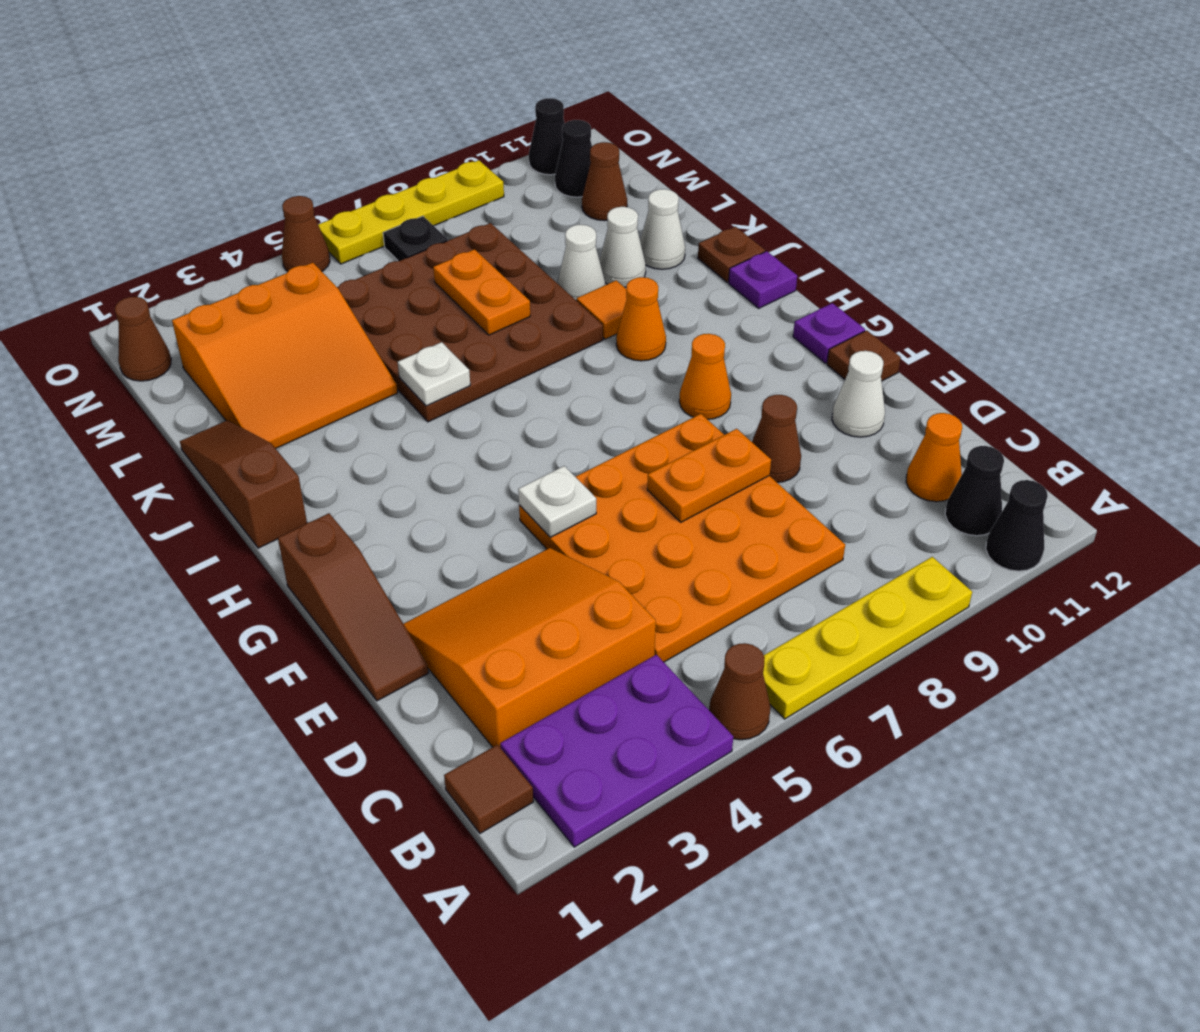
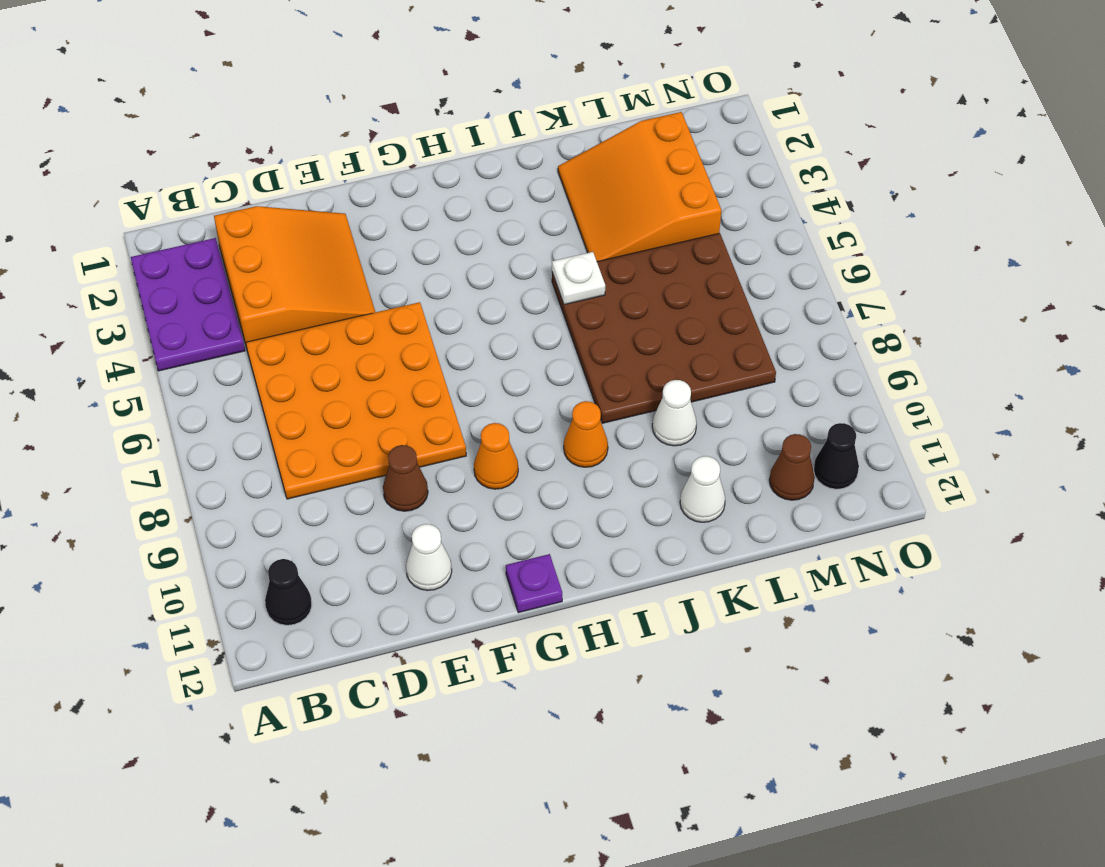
none -> brown 1x1 cone [709,643,771,740]
none -> yellow 1x4 plate [763,557,972,719]
none -> black 1x1 cone [986,480,1048,571]
none -> brown 1x1 tile [444,745,533,833]

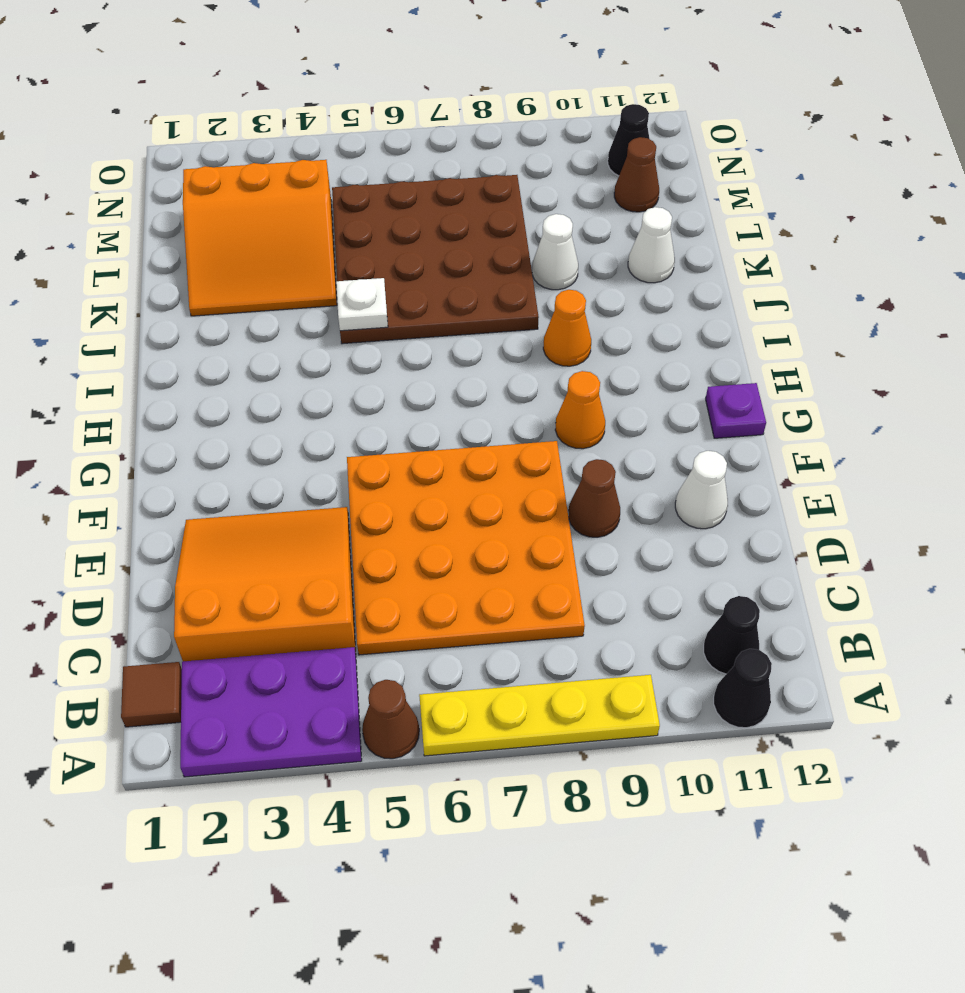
none -> orange 1x1 cone [906,413,962,502]
none -> brown 1x3 slope [278,513,428,701]
none -> brown 1x1 plate [827,330,901,381]
none -> brown 1x3 slope [180,420,307,548]

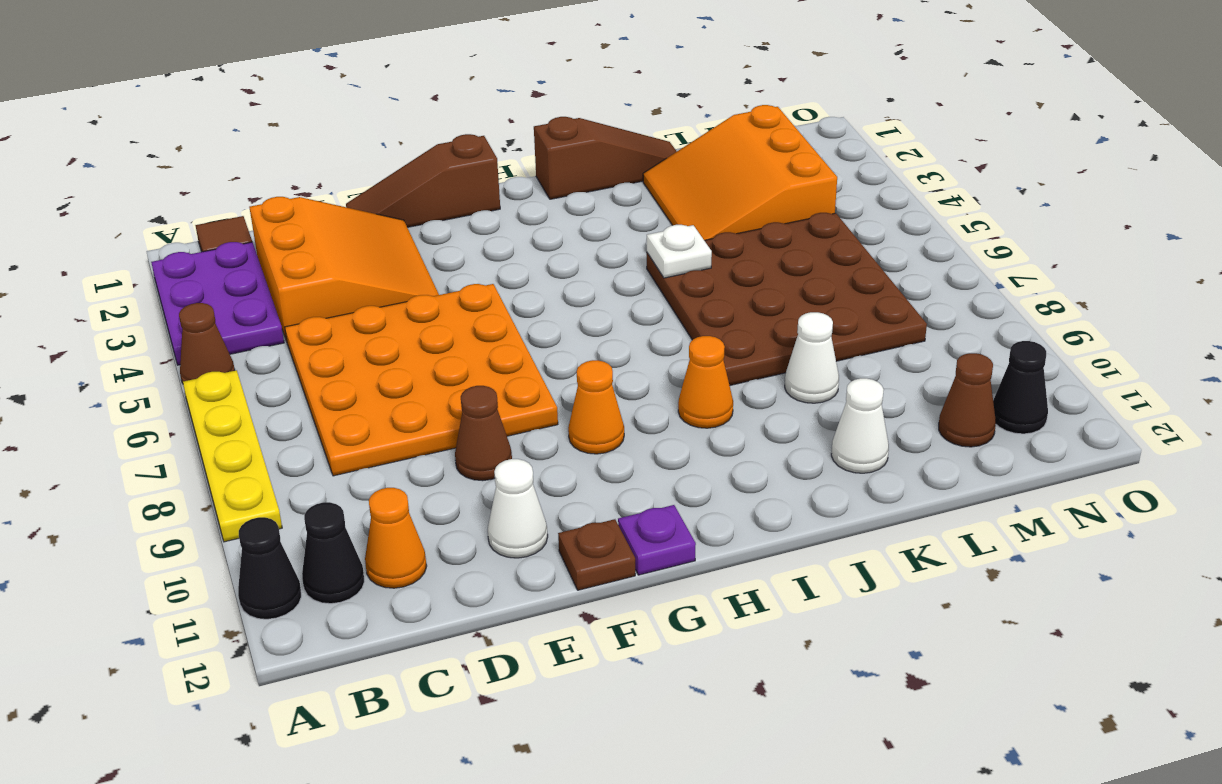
none -> purple 1x1 plate [728,251,797,308]
none -> orange 1x1 tile [577,280,627,339]
none -> brown 1x1 plate [698,227,765,282]
none -> white 1x1 cone [599,207,646,287]

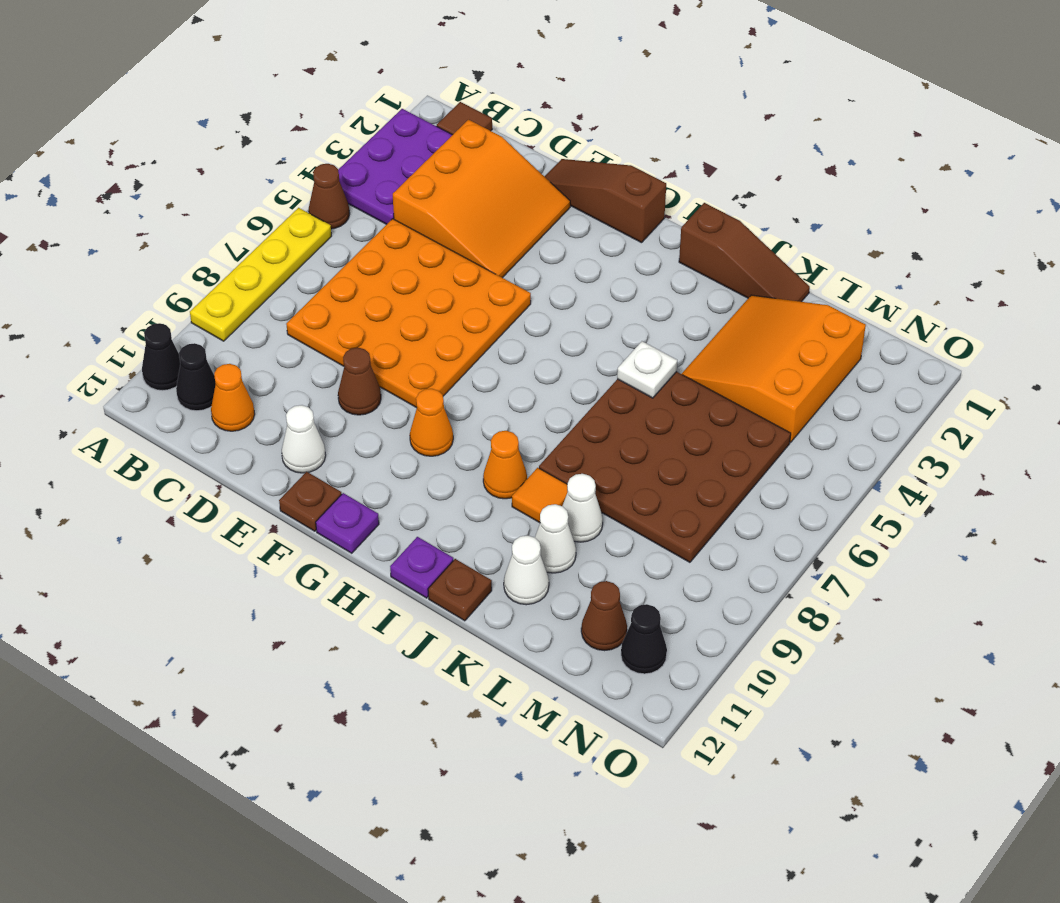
none -> brown 1x1 cone [115,297,171,381]
none -> black 1x1 plate [383,216,448,261]
none -> brown 1x1 cone [282,196,330,272]
none -> yellow 1x4 plate [318,160,504,264]

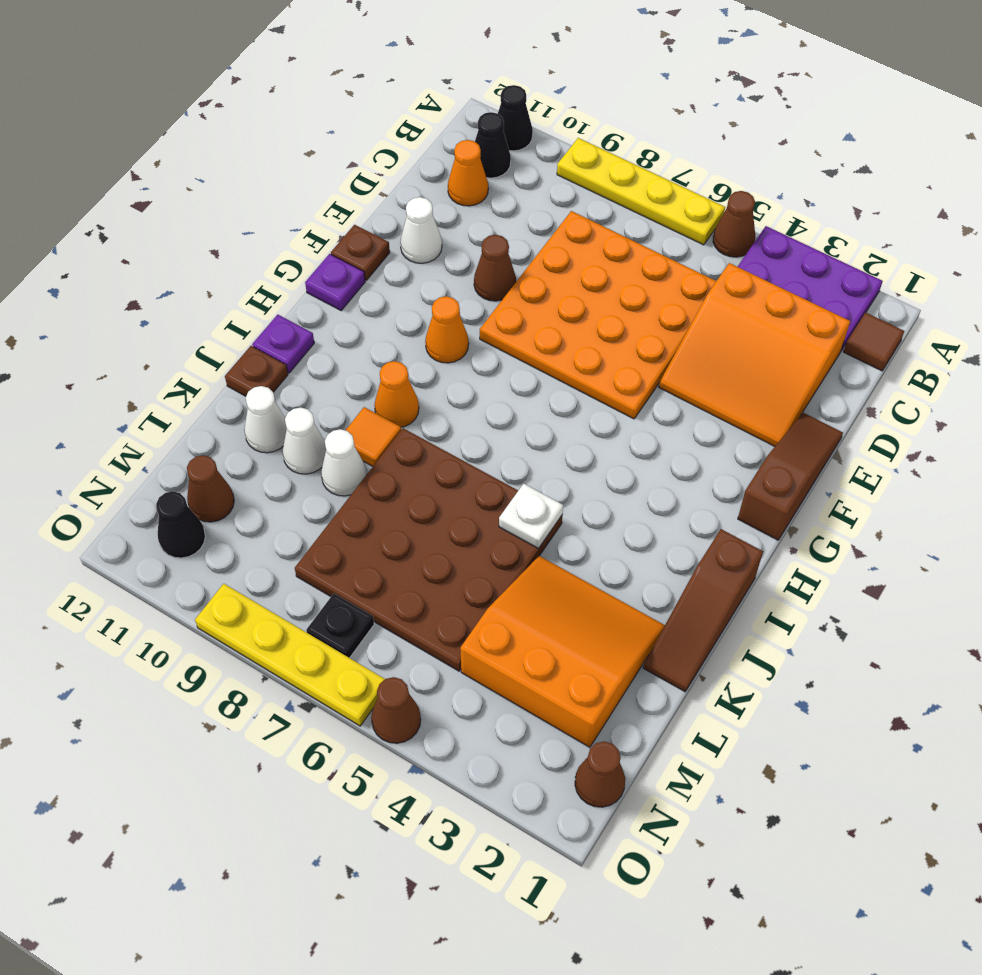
none -> black 1x1 cone [529,98,565,175]
none -> orange 1x2 plate [647,429,771,522]
none -> white 1x1 plate [518,466,596,537]
none -> orange 1x2 plate [433,249,530,335]

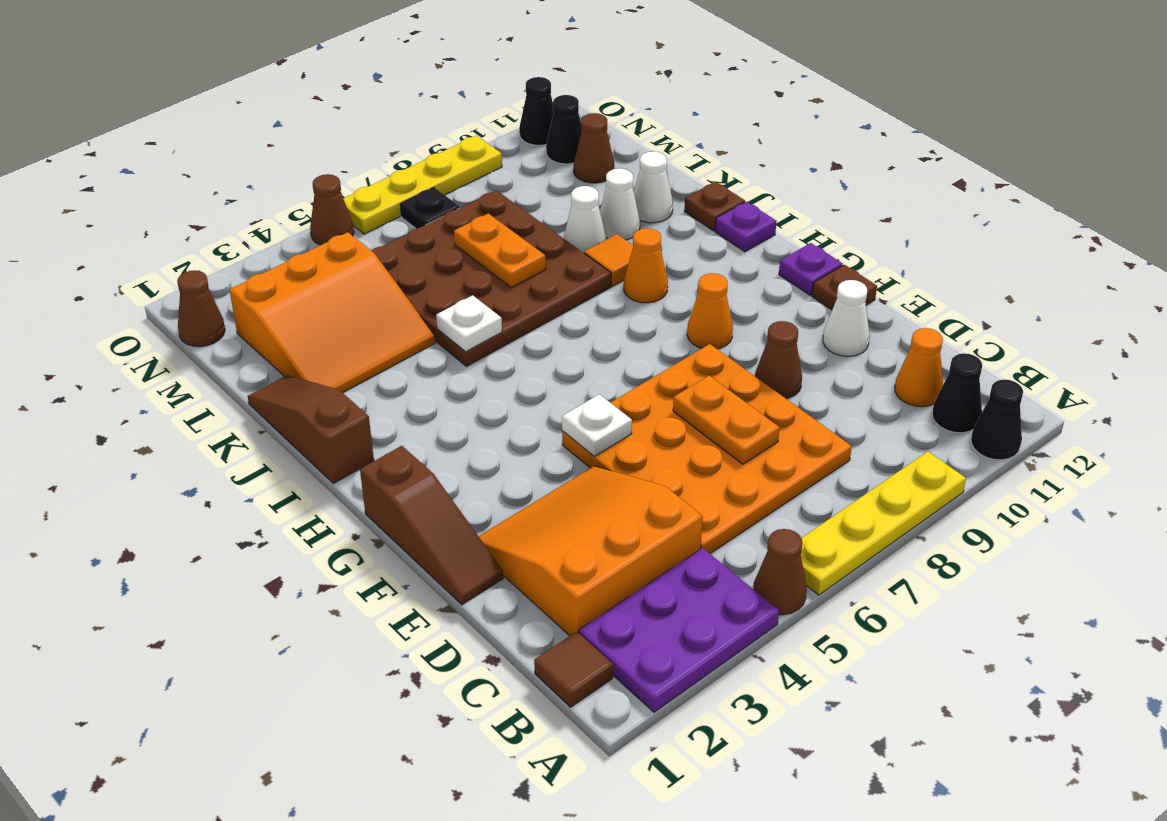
orange 1x2 plate [673,376,780,464] -> orange 1x2 plate turned to [647,429,771,522]

